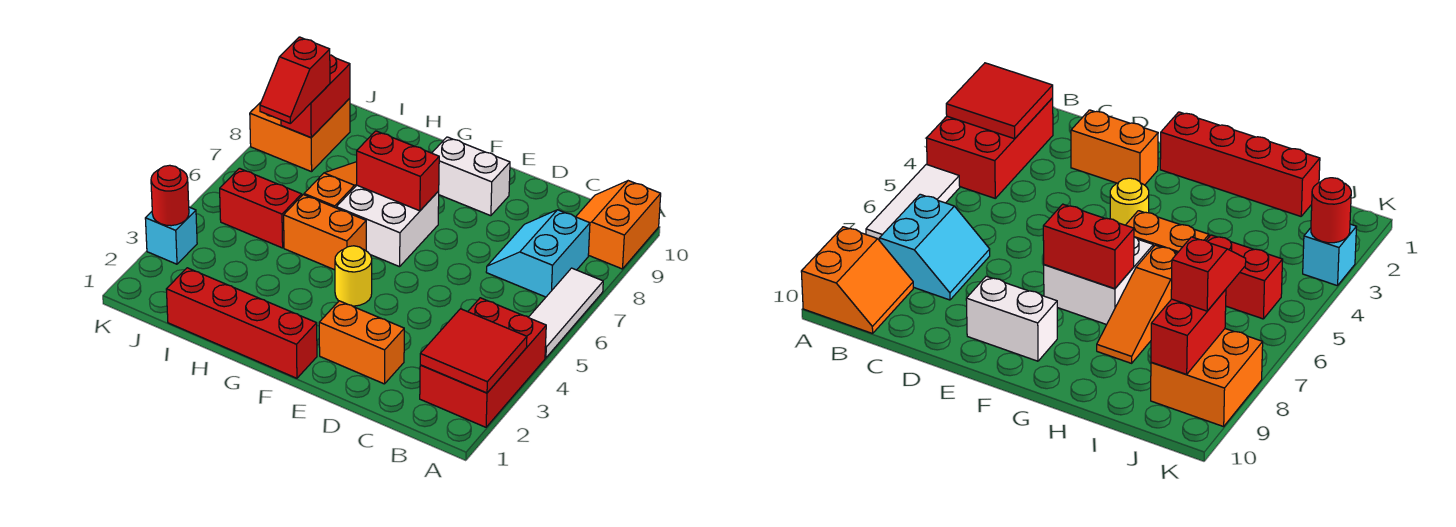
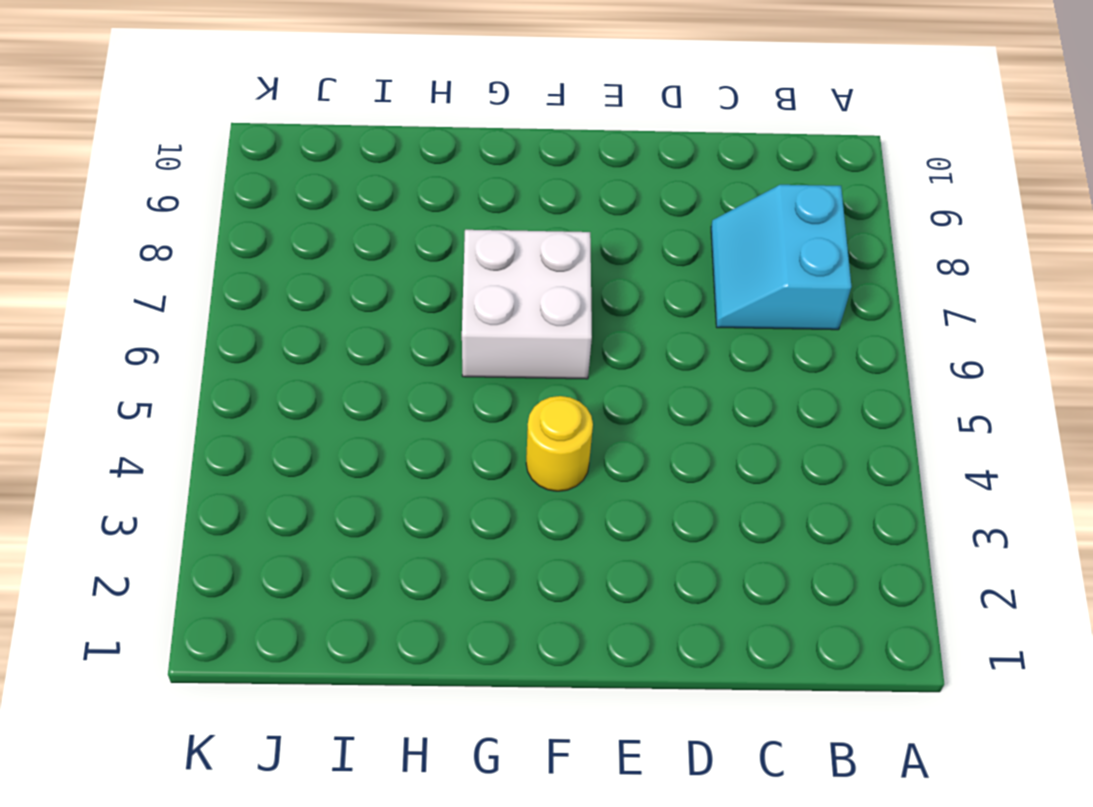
none -> red 2x3 brick [420,298,546,427]
none -> white 1x3 tile [529,268,603,358]
none -> orange 2x2 slope [576,181,661,269]

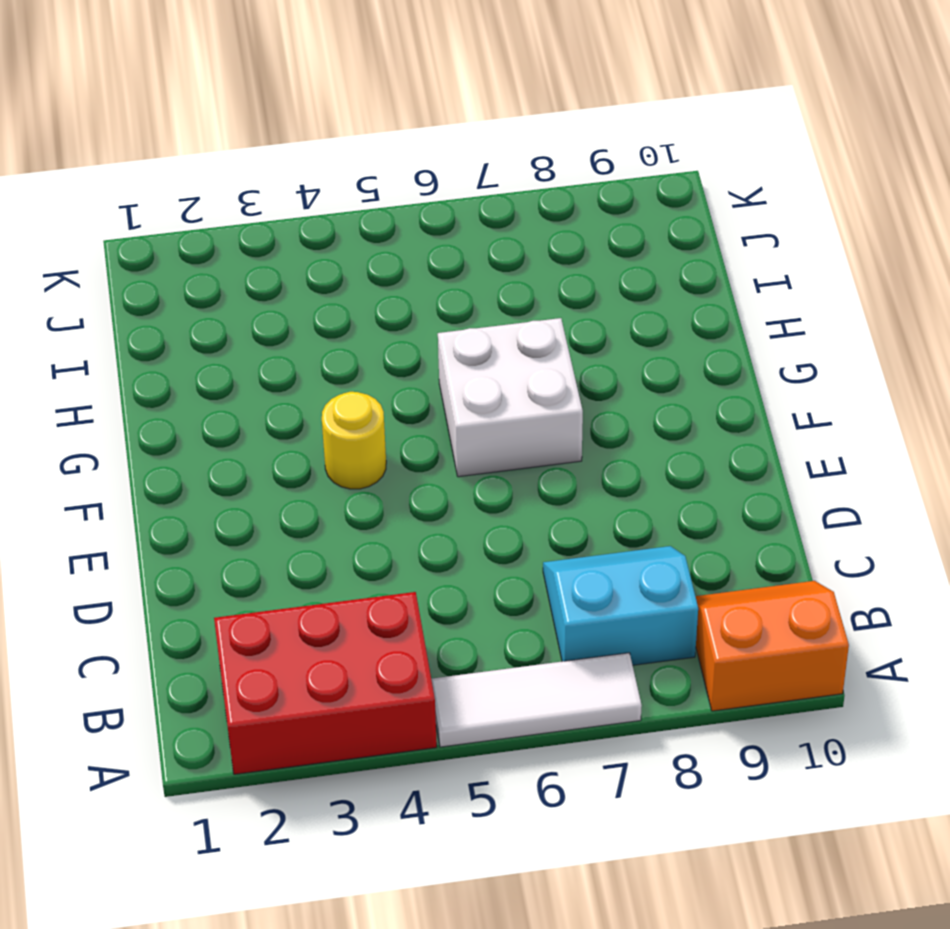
none -> orange 1x2 brick [319,301,404,384]
none -> white 1x2 brick [432,137,510,216]
none -> red 1x4 brick [166,268,317,378]

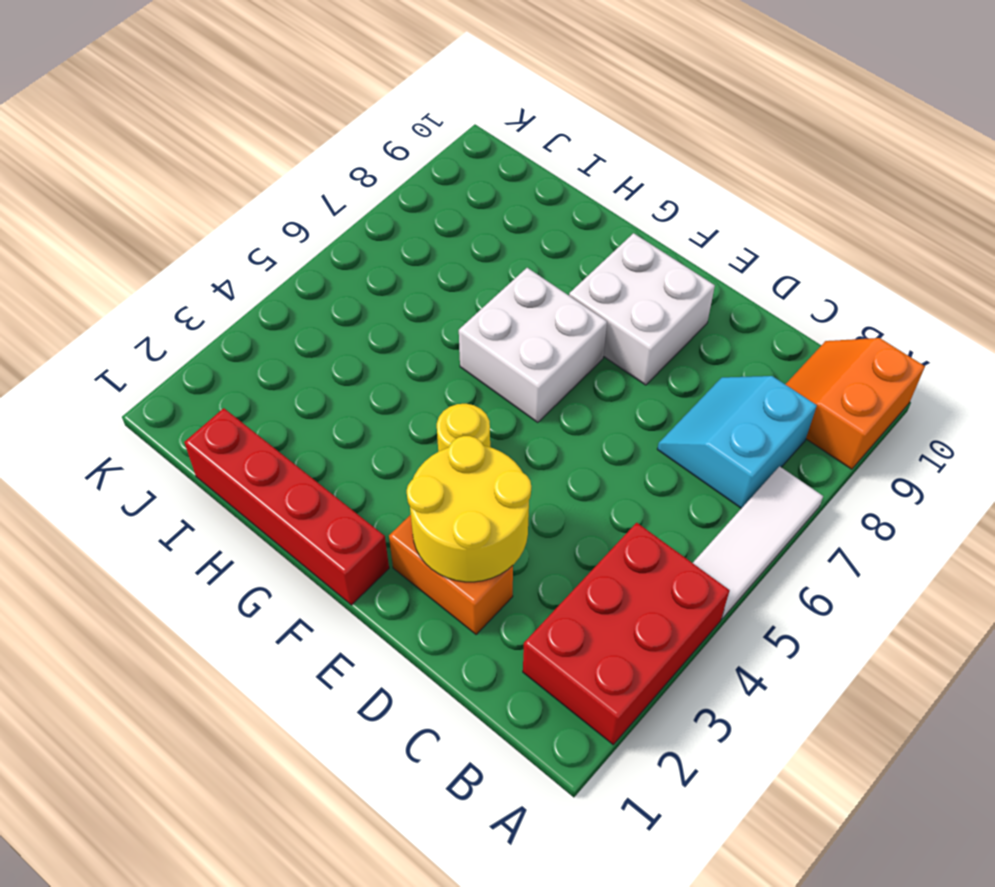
yellow 2x2 round brick [407,436,531,582] -> none
white 2x2 brick [569,233,715,385] -> white 1x2 brick [432,137,510,216]
none -> orange 1x2 brick [284,195,366,270]
none -> orange 1x3 slope [304,162,357,208]
none -> red 1x2 brick [220,168,302,248]

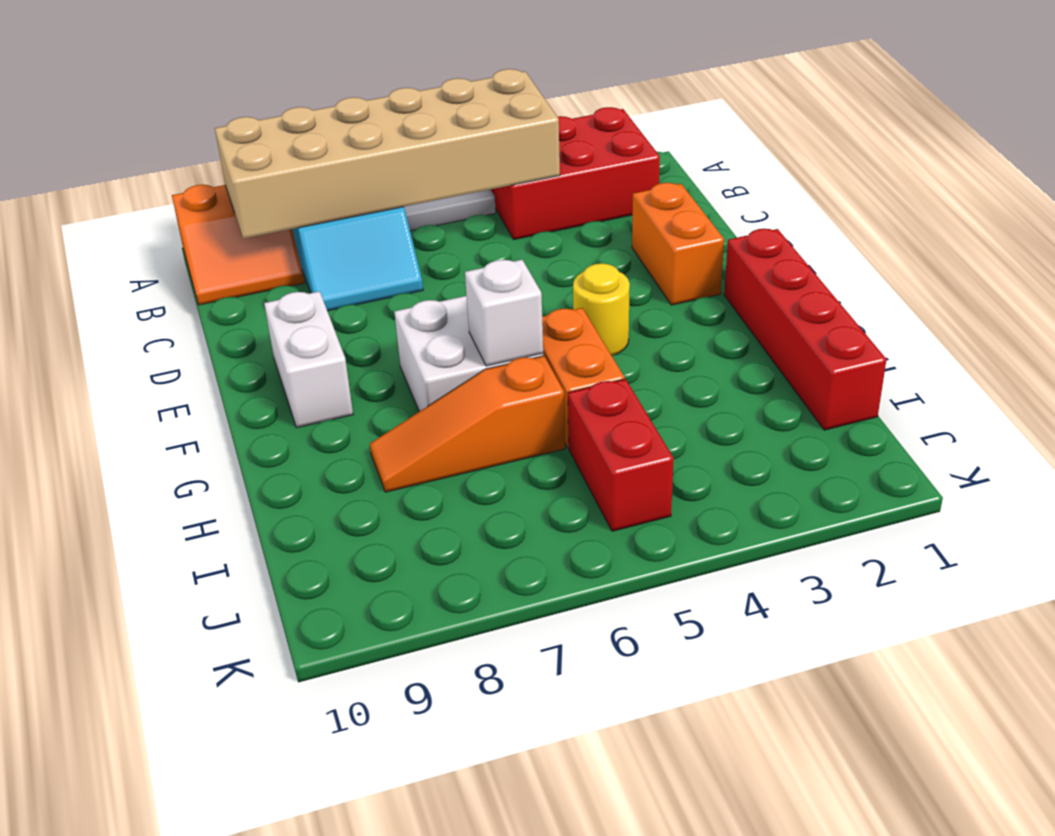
tan 2x6 brick [215,69,560,239] -> none
white 1x1 brick [465,260,543,366] -> none
none -> orange 2x2 brick [250,98,350,172]
none -> cyan 1x1 brick [145,207,197,264]
none -> red 2x2 tile [420,309,527,393]

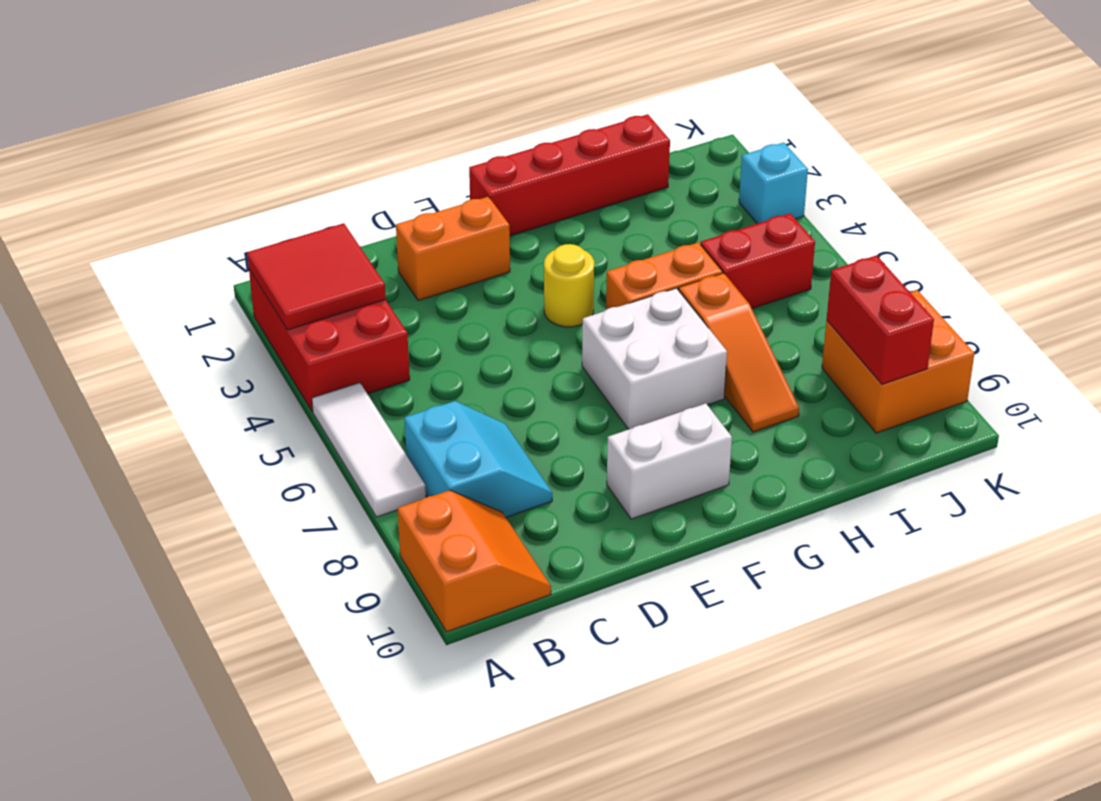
none -> red 1x2 brick [357,131,439,211]
none -> red 1x1 round brick [151,165,189,226]
none -> red 1x2 slope [260,37,330,123]

